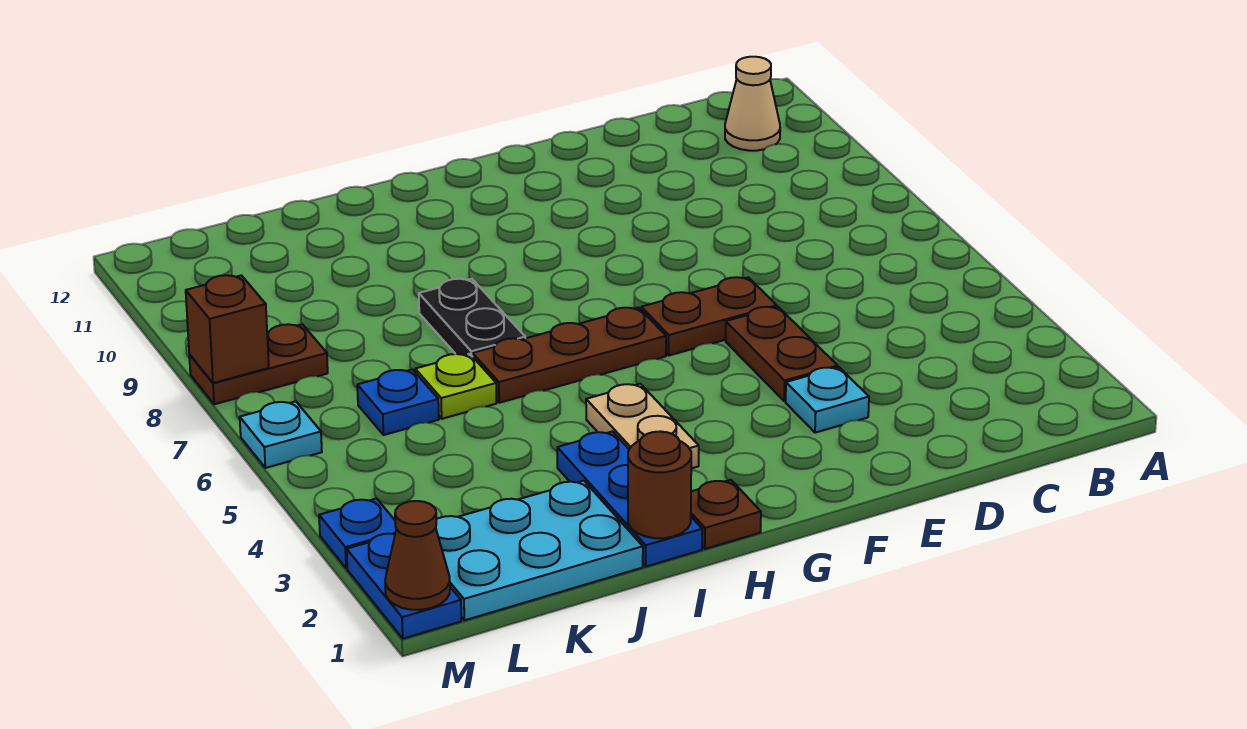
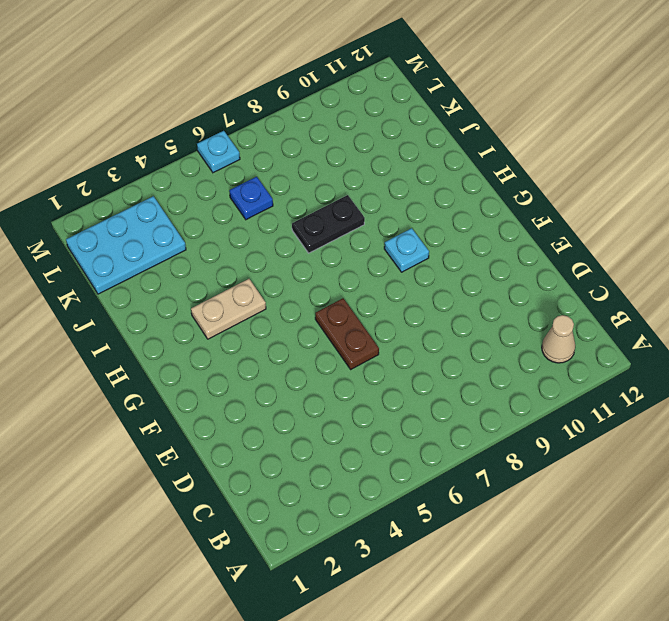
cyan 1x1 plate [384,228,429,272] -> cyan 1x1 plate moved to [786,367,869,433]
cyan 2x3 plate [66,196,186,294] -> cyan 2x3 plate turned to [436,481,643,620]
none -> brown 1x2 plate [726,307,838,401]
none -> brown 1x3 plate [473,308,666,403]
none -> brown 1x1 plate [691,480,761,549]

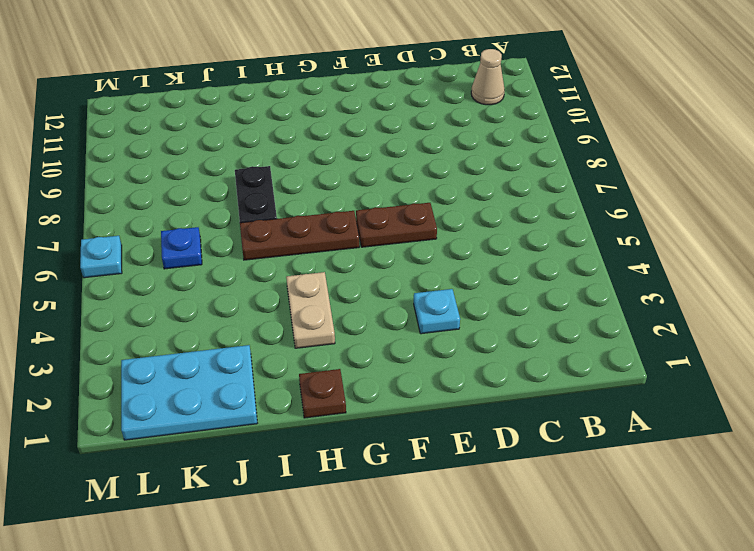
none -> brown 1x2 plate [726,307,838,401]
none -> blue 1x3 plate [557,431,702,566]
none -> lime 1x1 plate [415,354,497,419]

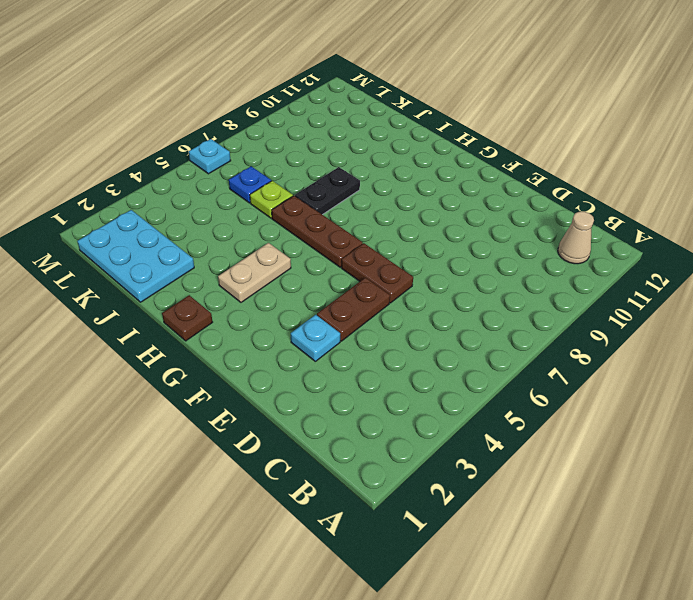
none -> blue 1x3 plate [557,431,702,566]
none -> brown 1x2 plate [189,324,328,404]
none -> blue 1x2 plate [347,534,461,639]

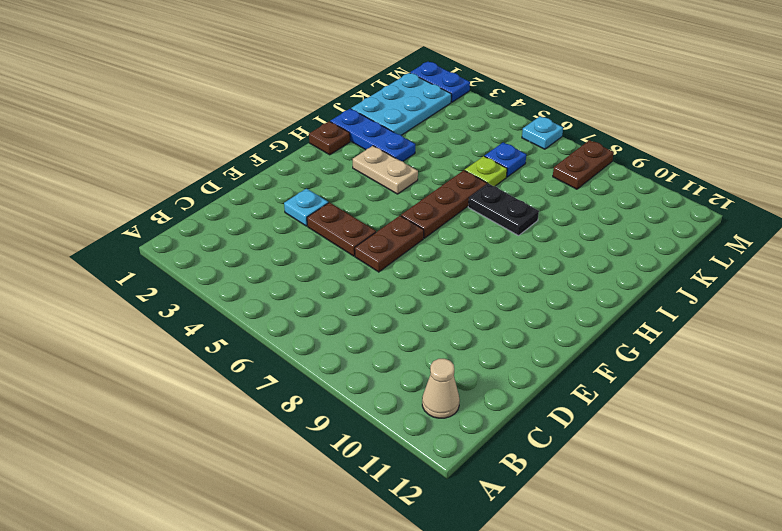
none -> blue 1x1 plate [319,498,396,568]
none -> brown 1x1 round brick [628,432,691,538]
none -> brown 1x1 cone [385,501,450,610]

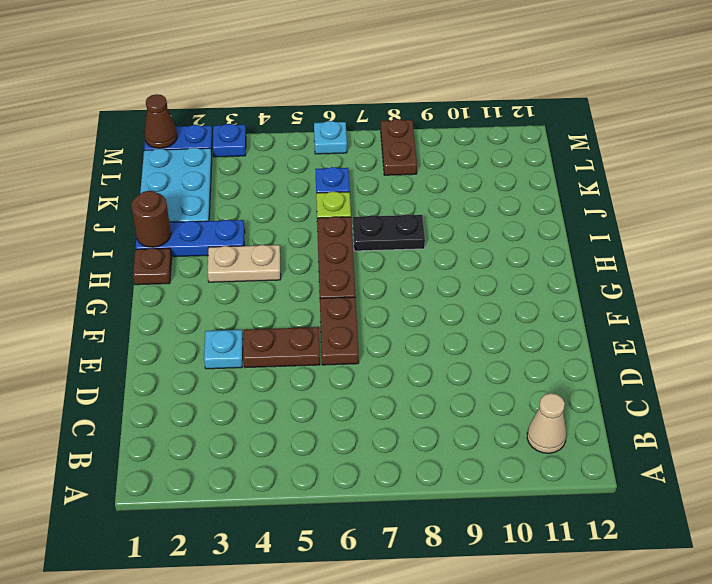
none -> brown 1x1 brick [186,275,269,383]

